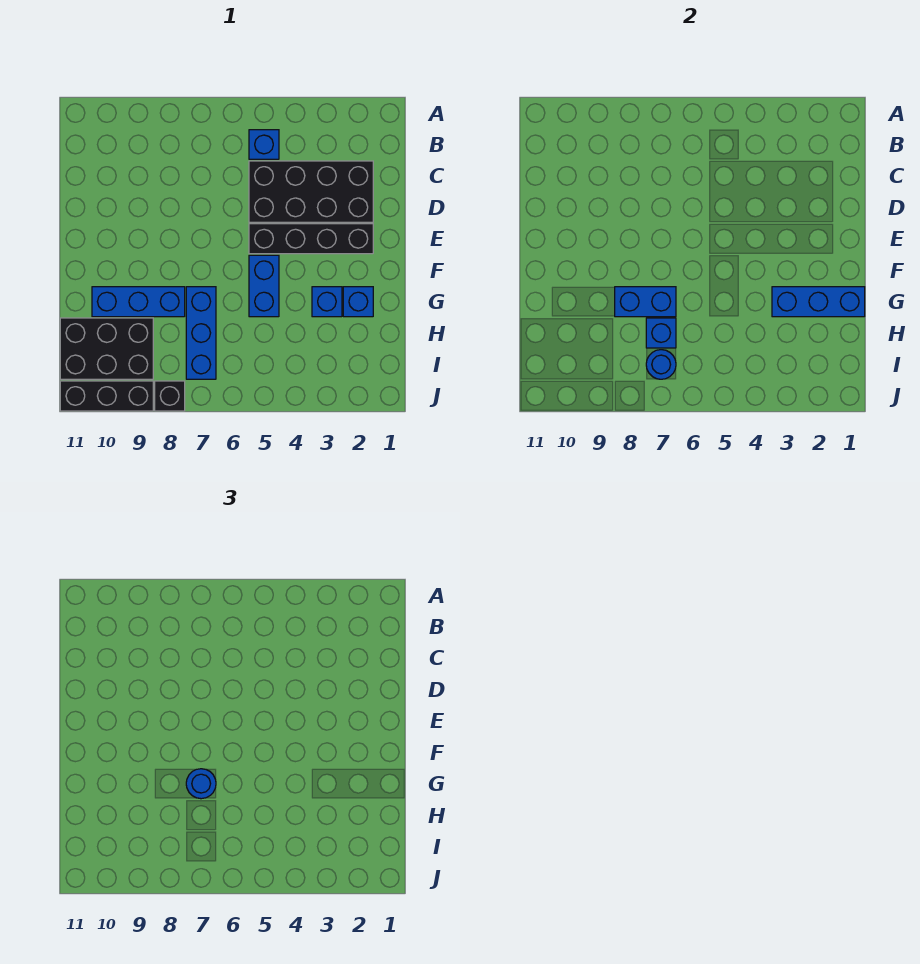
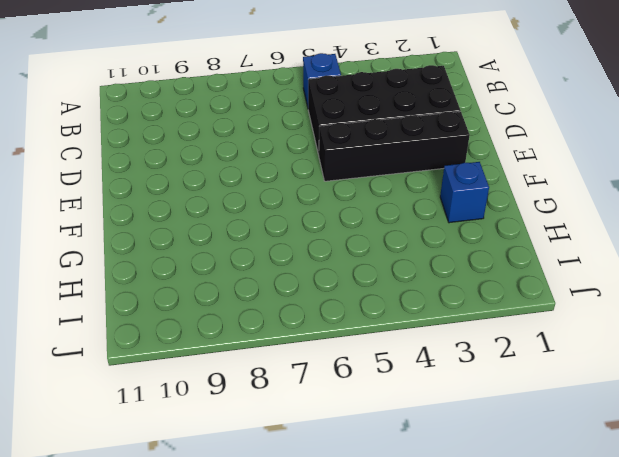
none -> blue 1x2 brick [249,255,279,317]
none -> blue 1x1 brick [312,287,342,317]
none -> blue 1x3 brick [186,287,216,379]

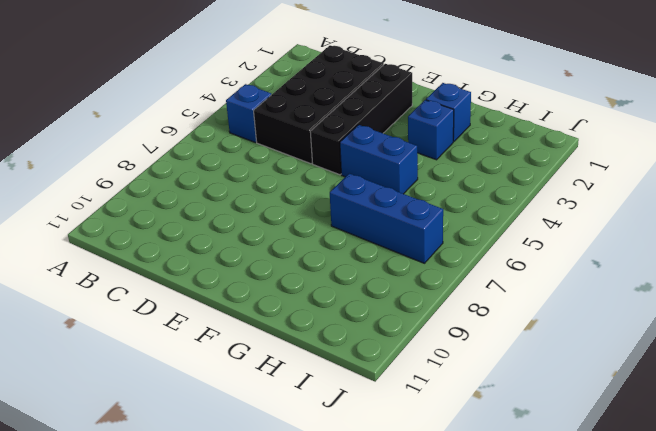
none -> blue 1x3 brick [92,287,185,317]
none -> black 2x3 brick [60,318,153,379]
none -> black 1x1 brick [155,381,185,411]

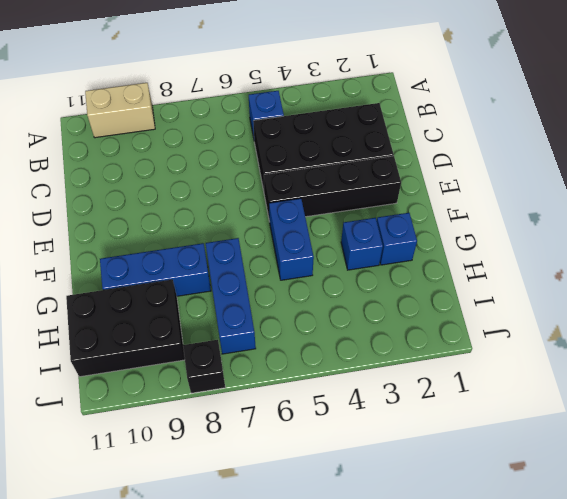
tan 1x2 brick [85,83,155,138] -> none
none -> black 1x3 brick [60,381,153,411]
none -> blue 1x3 brick [772,287,865,317]
none -> blue 1x2 brick [615,287,676,317]

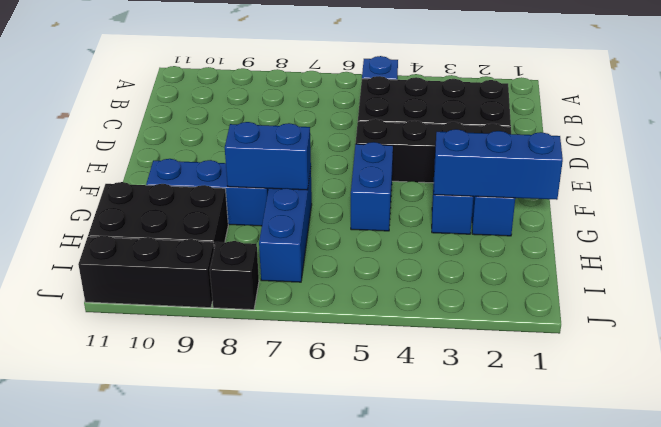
none -> blue 1x1 brick [646,318,676,348]
none -> blue 1x1 round brick [646,350,676,379]
none -> blue 1x1 round brick [186,769,216,799]

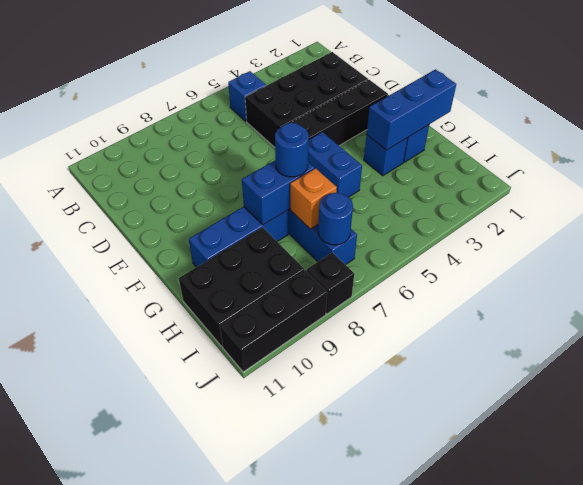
orange 1x1 brick [290,168,337,229] -> blue 1x1 brick [646,318,676,348]

